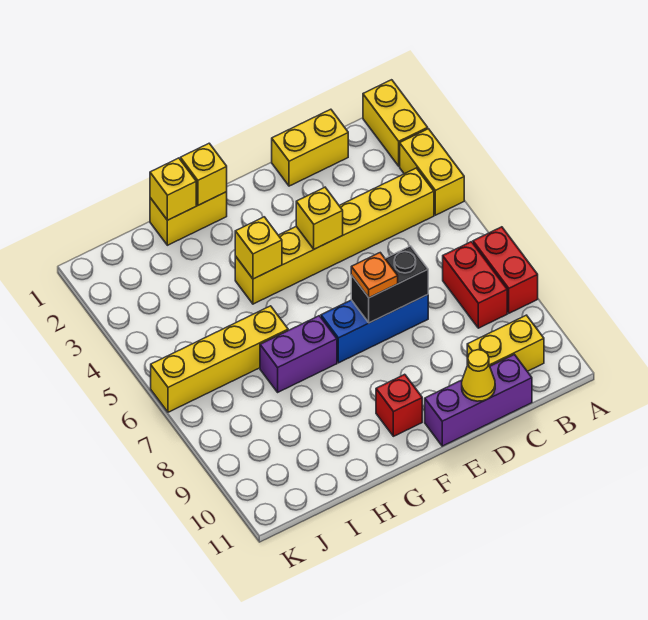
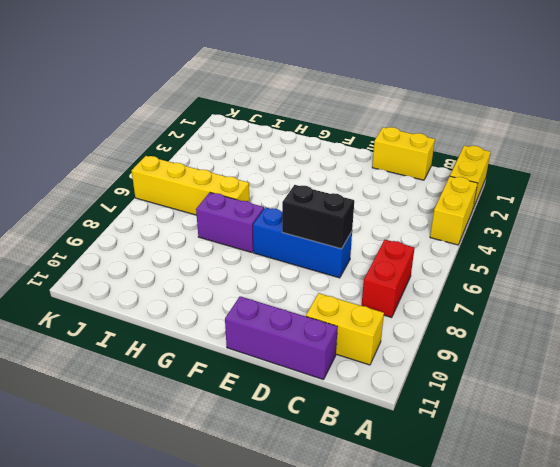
none -> red 1x2 brick [473,227,538,313]
none -> yellow 1x6 brick [235,168,434,304]
none -> red 1x1 brick [376,374,422,436]

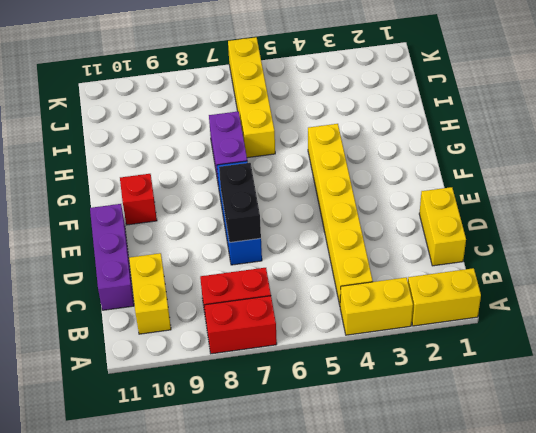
none -> yellow 1x2 brick [150,192,227,245]
none -> yellow 1x1 cone [462,350,495,401]
none -> yellow 1x1 brick [296,187,343,249]

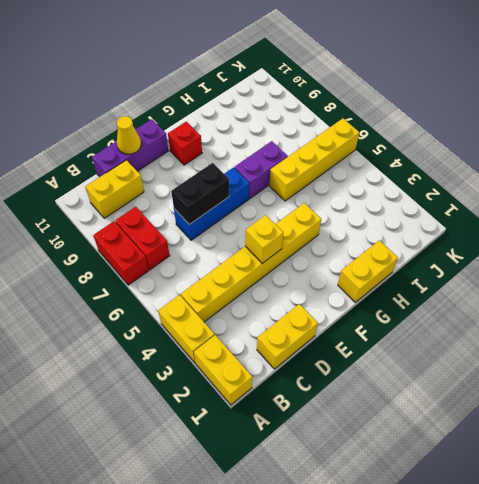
none -> yellow 1x1 brick [180,143,227,205]
none -> yellow 1x1 brick [235,217,282,279]
none -> yellow 1x1 brick [150,158,196,220]

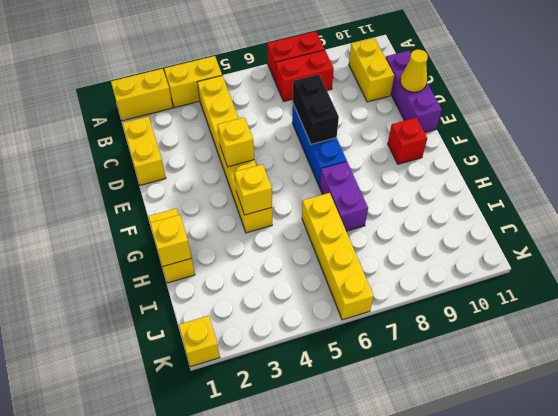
yellow 1x1 brick [179,316,220,367] -> yellow 1x1 brick moved to [180,143,227,205]
none -> orange 1x1 plate [351,253,398,298]

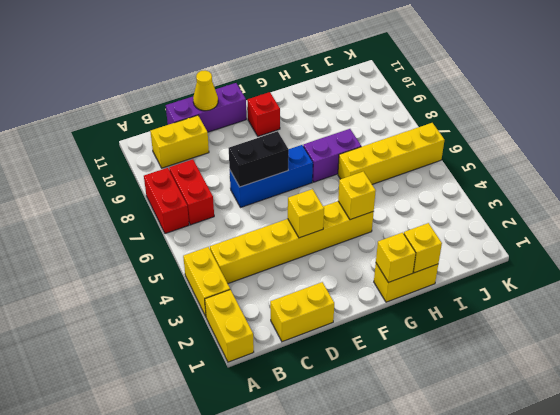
none -> orange 1x1 plate [351,253,398,298]

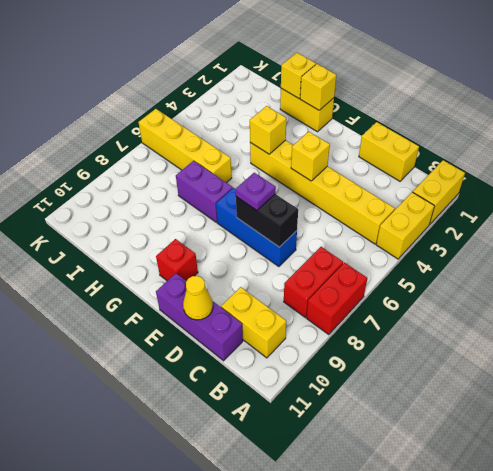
purple 1x1 plate [235,173,276,210] -> orange 1x1 plate [351,253,398,298]

